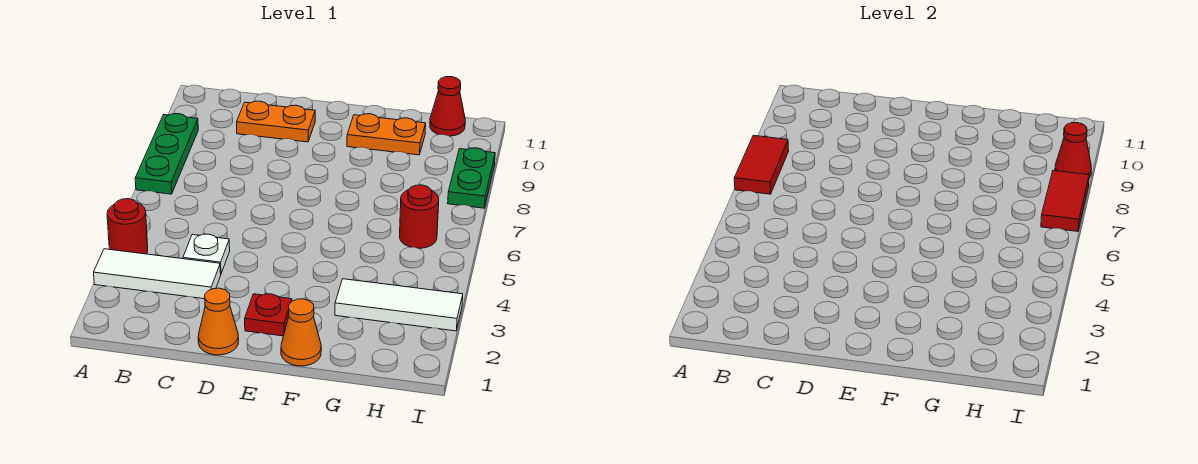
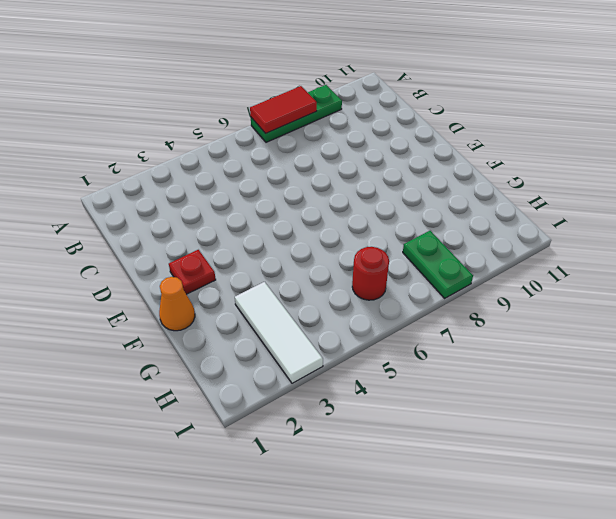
green 1x2 plate [403,231,473,298] -> green 1x2 plate turned to [448,148,495,208]
none -> white 1x3 tile [94,249,221,299]
none -> red 1x1 round brick [107,199,148,254]
none -> white 1x1 plate [183,234,230,273]

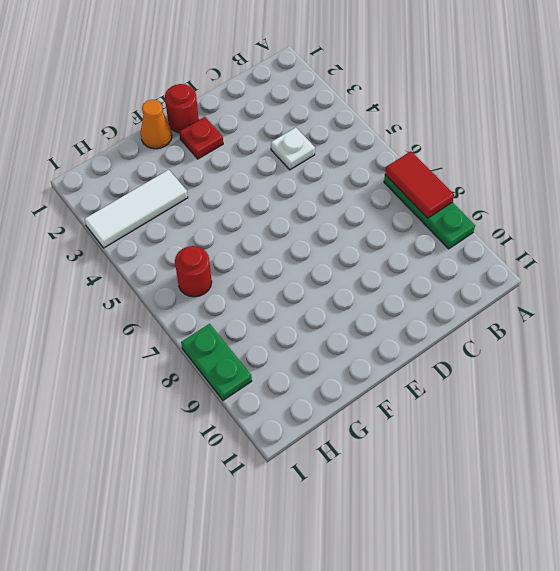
red 1x1 round brick [165,84,199,133] -> red 1x1 round brick moved to [107,199,148,254]
none -> white 1x3 tile [94,249,221,299]
none -> orange 1x2 plate [237,101,315,142]
none -> orange 1x1 cone [198,288,239,355]

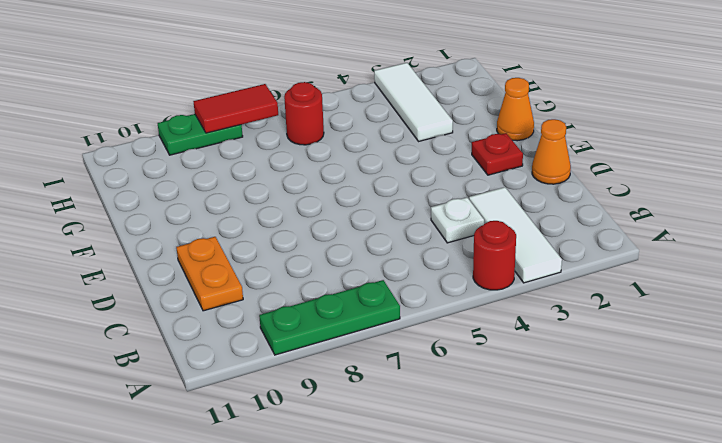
none -> orange 1x2 plate [347,114,426,155]
none -> red 1x1 cone [430,77,465,136]
none -> red 1x2 tile [734,135,789,194]

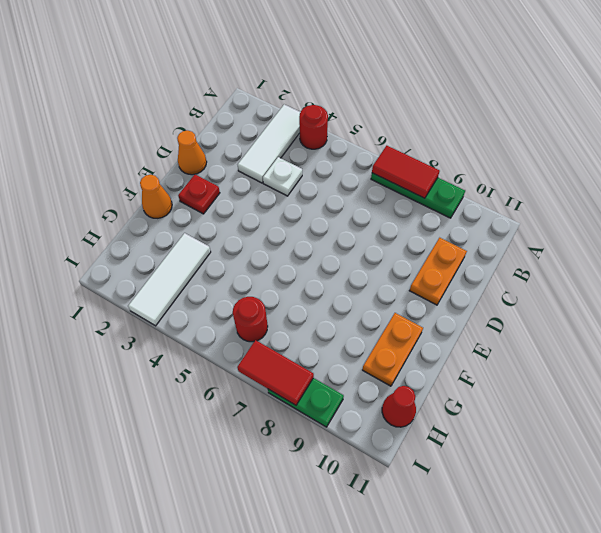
none -> red 1x1 cone [1055,123,1092,178]

